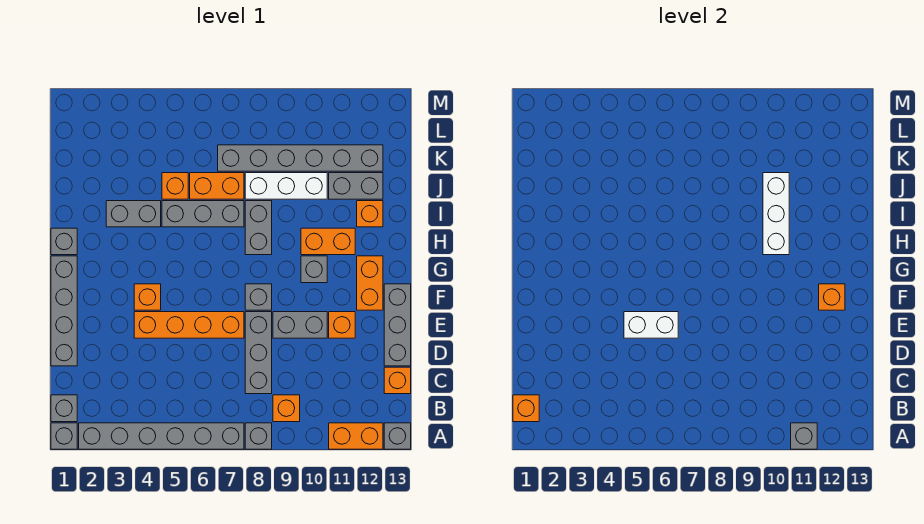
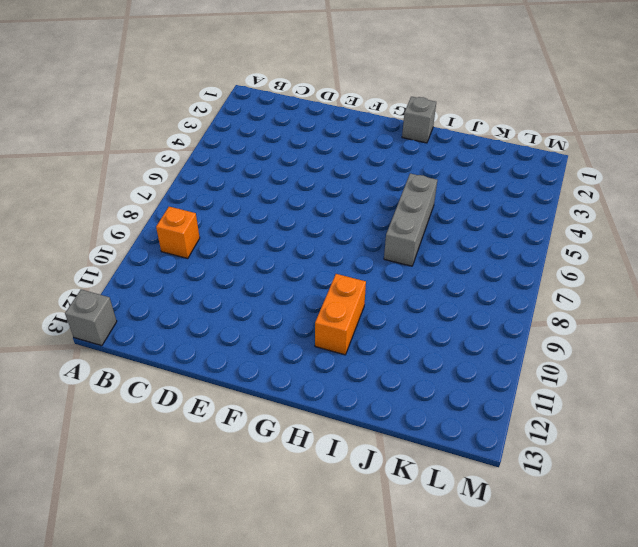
none -> grey 1x1 brick [51,423,77,449]
none -> grey 1x6 brick [79,423,244,449]
none -> grey 1x1 brick [245,423,272,449]
none -> orange 1x2 brick [329,423,383,449]

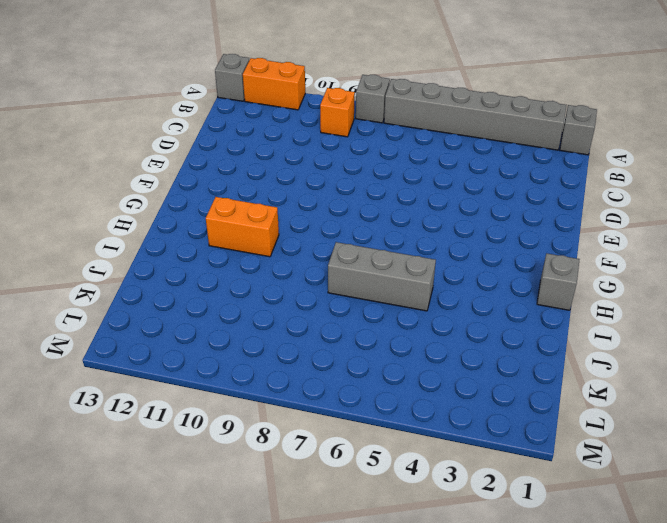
none -> grey 1x1 brick [51,395,77,422]
none -> grey 1x3 brick [245,312,272,394]
none -> orange 1x1 brick [384,367,411,394]
none -> grey 1x4 brick [51,256,77,366]

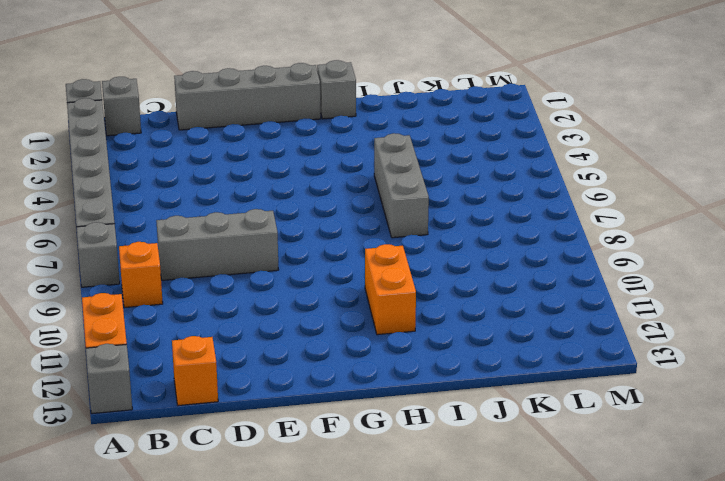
none -> grey 1x3 brick [384,284,411,366]
none -> orange 1x4 brick [134,312,244,338]
none -> grey 1x2 brick [273,312,327,338]
none -> orange 1x1 brick [329,312,355,338]

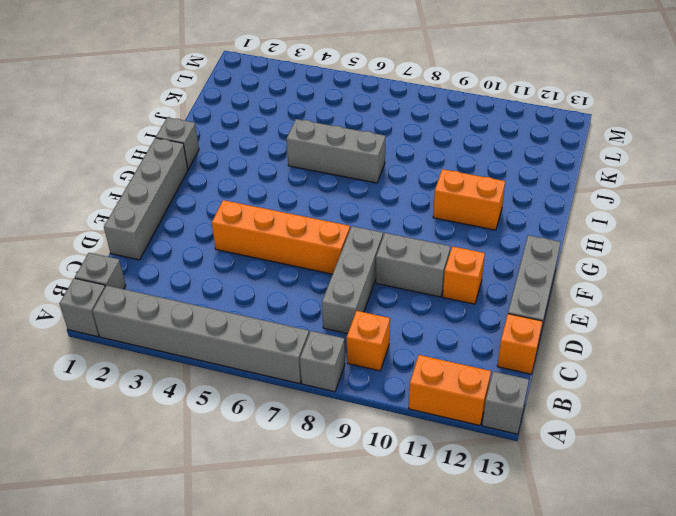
none -> orange 1x1 brick [134,284,161,310]
none -> grey 1x1 brick [245,284,272,310]
none -> orange 1x2 brick [357,256,383,310]
none -> grey 1x1 brick [301,256,327,283]

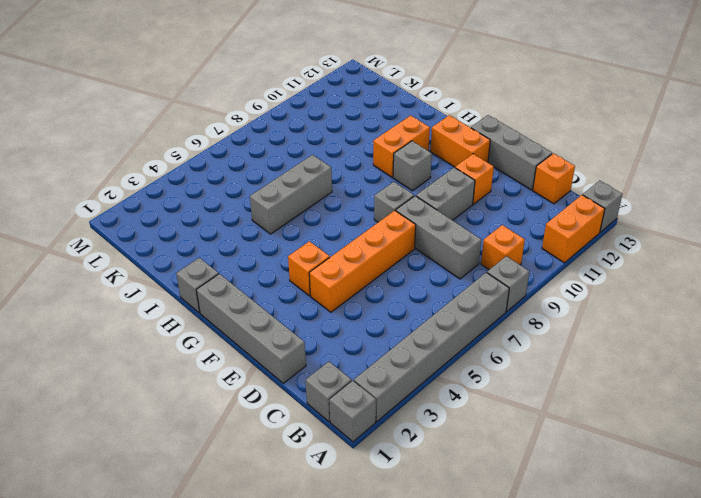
none -> grey 1x2 brick [245,201,272,255]
none -> grey 1x2 brick [106,201,161,227]
none -> orange 1x1 brick [357,201,383,227]
none -> orange 1x1 brick [162,173,188,199]

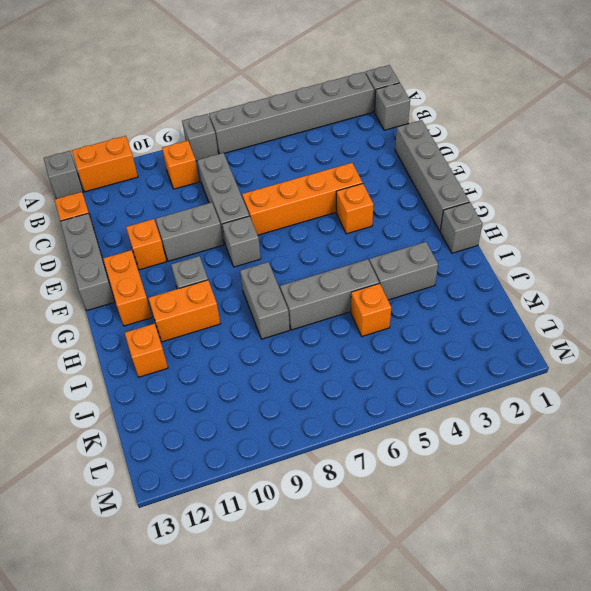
none -> orange 1x2 brick [190,173,244,199]
none -> white 1x3 brick [245,173,327,199]
none -> grey 1x2 brick [329,173,383,199]
none -> grey 1x6 brick [218,145,383,171]

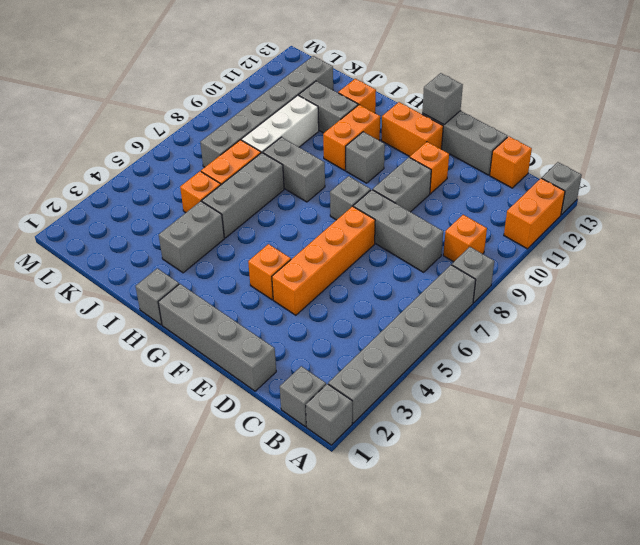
grey 1x1 brick [422,73,463,125] -> grey 1x1 brick moved to [791,423,817,449]
grey 1x2 brick [299,81,358,133] -> grey 1x2 brick turned to [329,173,383,199]
none -> orange 1x1 brick [513,395,539,422]
none -> white 1x2 brick [624,312,678,338]
none -> orange 1x1 brick [819,284,845,310]
none -> white 1x3 brick [763,173,789,255]

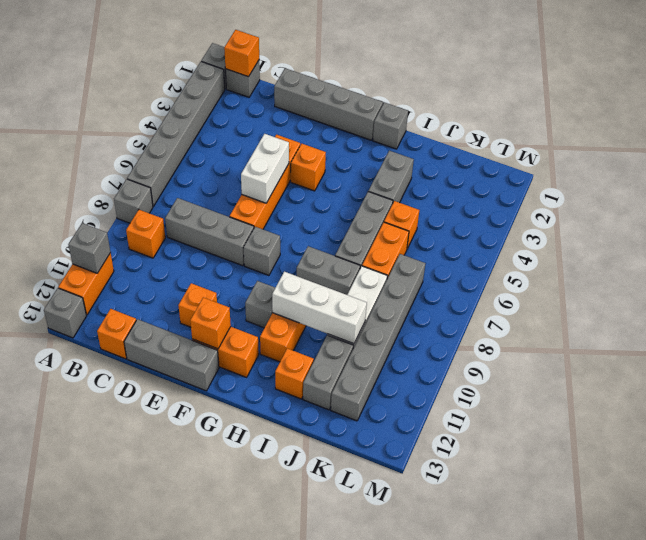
none -> grey 1x2 brick [273,312,327,338]

